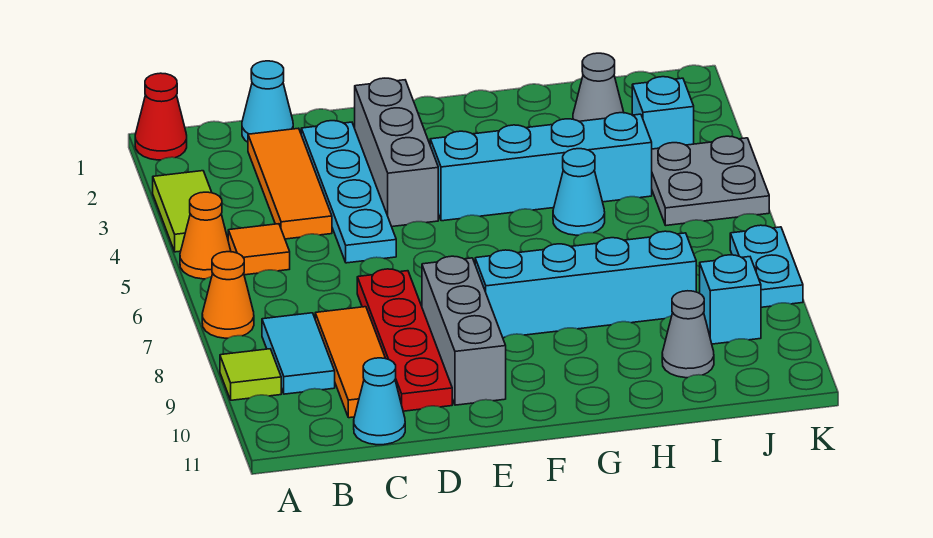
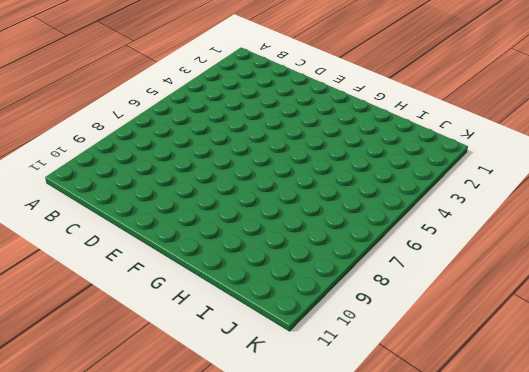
none -> red 1x1 cone [135,73,187,160]
none -> lime 1x2 tile [153,171,212,252]
none -> orange 1x1 cone [180,192,231,279]

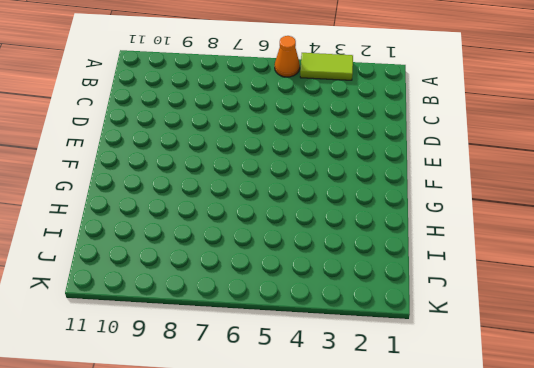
none -> red 1x1 cone [135,73,187,160]
none -> orange 1x1 cone [202,252,254,338]
none -> lime 1x1 tile [220,349,281,400]

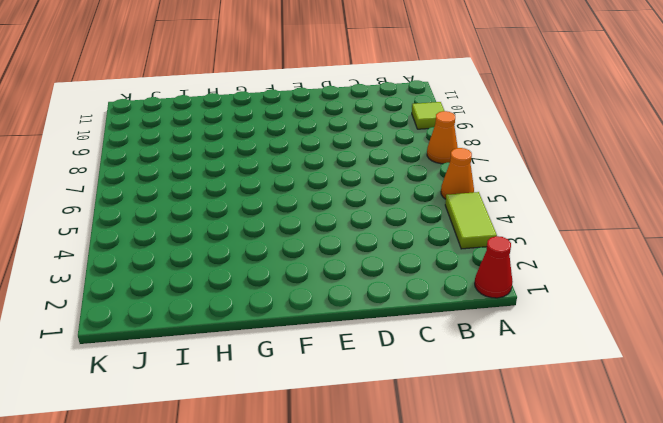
none -> orange 1x1 tile [228,224,290,275]
none -> cyan 1x2 tile [262,313,335,394]
none -> cyan 1x1 cone [242,61,293,142]

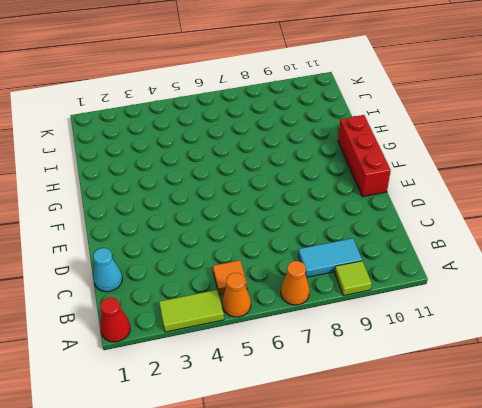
red 1x3 brick [338,115,391,197] -> none
none -> orange 1x3 tile [248,128,332,239]
none -> orange 1x3 tile [315,307,386,418]
none -> cyan 1x1 cone [354,358,405,445]

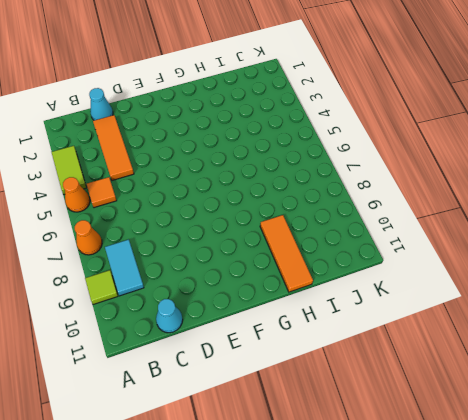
orange 1x3 tile [260,215,313,292] -> orange 1x3 tile moved to [315,307,386,418]
none -> red 1x1 cone [135,73,187,160]
none -> cyan 1x4 plate [301,121,396,263]
none -> red 1x4 plate [357,269,452,411]

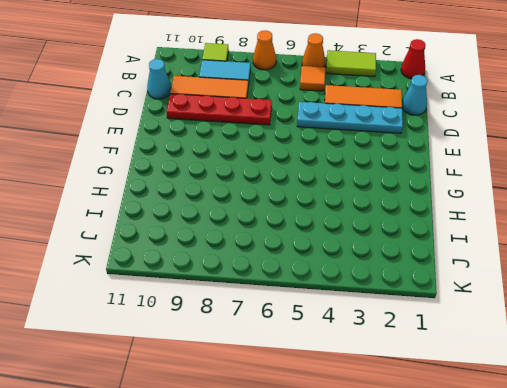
none -> grey 1x3 brick [355,78,438,227]
none -> grey 1x3 brick [422,256,506,405]
none -> cyan 1x4 brick [430,113,652,221]

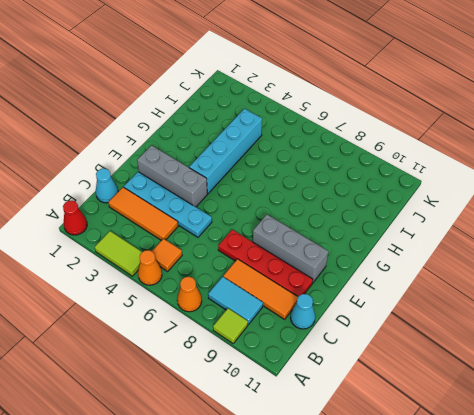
none -> cyan 1x4 brick [475,231,696,338]
none -> cyan 1x1 cone [553,149,605,235]
none -> grey 1x1 cone [573,53,624,121]

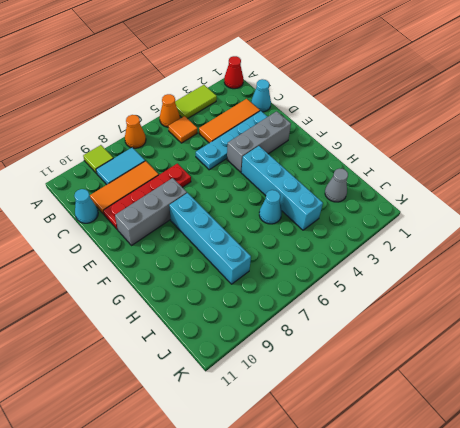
none -> grey 1x1 cone [662,291,714,378]
none -> cyan 1x1 brick [632,77,694,149]
none -> grey 2x2 plate [652,136,769,225]

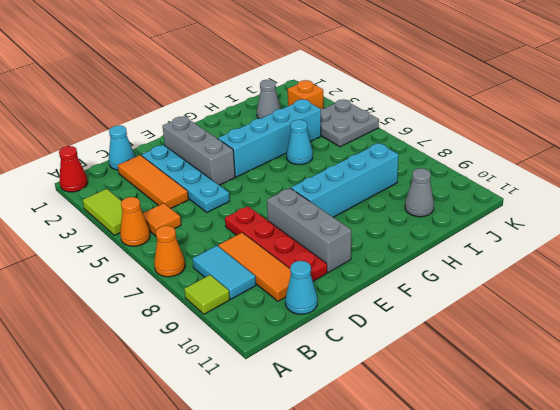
orange 1x1 brick [288,80,323,109] -> cyan 1x1 brick [632,77,694,149]
none -> cyan 1x1 brick [700,255,761,344]
none -> cyan 1x2 plate [730,225,803,307]

